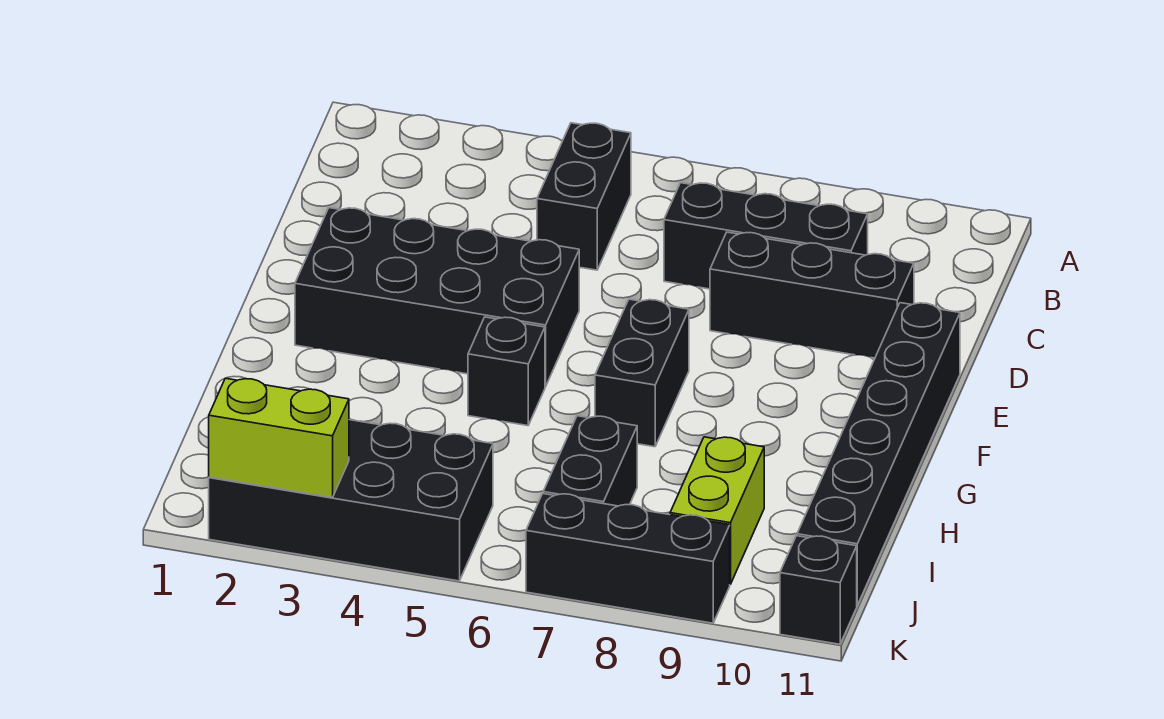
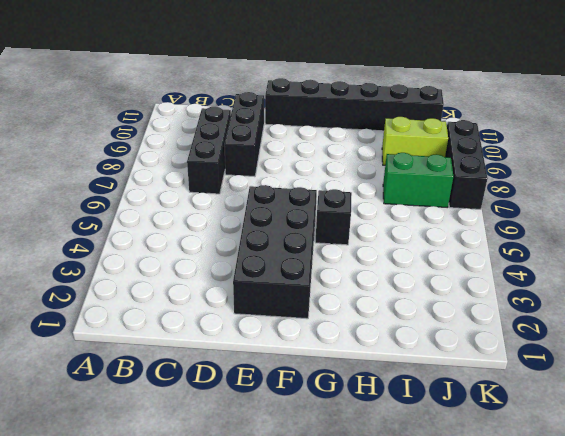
green 1x2 brick [383,153,453,208] -> black 1x2 brick [543,416,637,506]
none -> black 1x2 brick [537,123,631,270]
none -> black 1x2 brick [595,299,689,447]
none -> black 2x4 brick [209,420,493,581]

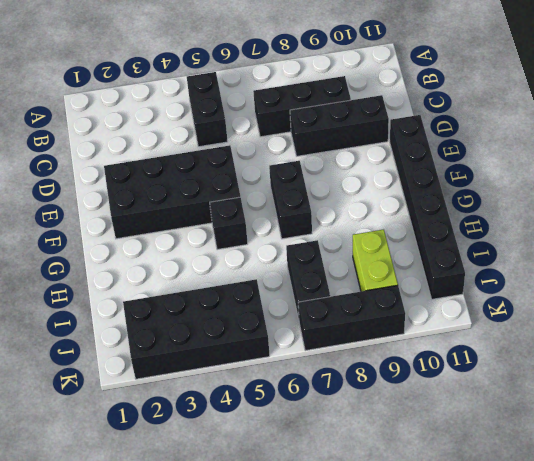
none -> black 1x1 brick [780,536,857,644]
none -> lime 1x2 brick [209,378,349,498]

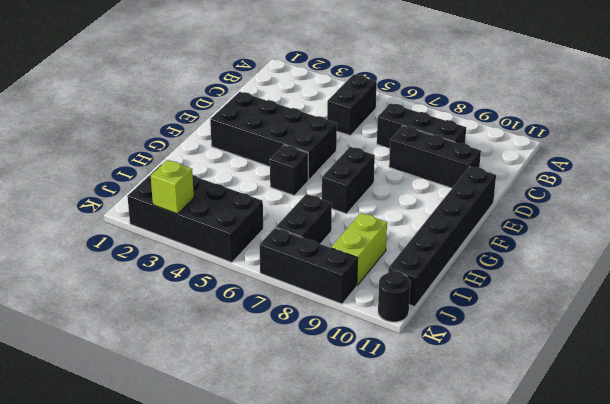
lime 1x1 brick [151,160,194,214] -> lime 1x2 brick [209,378,349,498]
black 1x1 round brick [378,271,410,322] -> black 1x1 brick [780,536,857,644]

